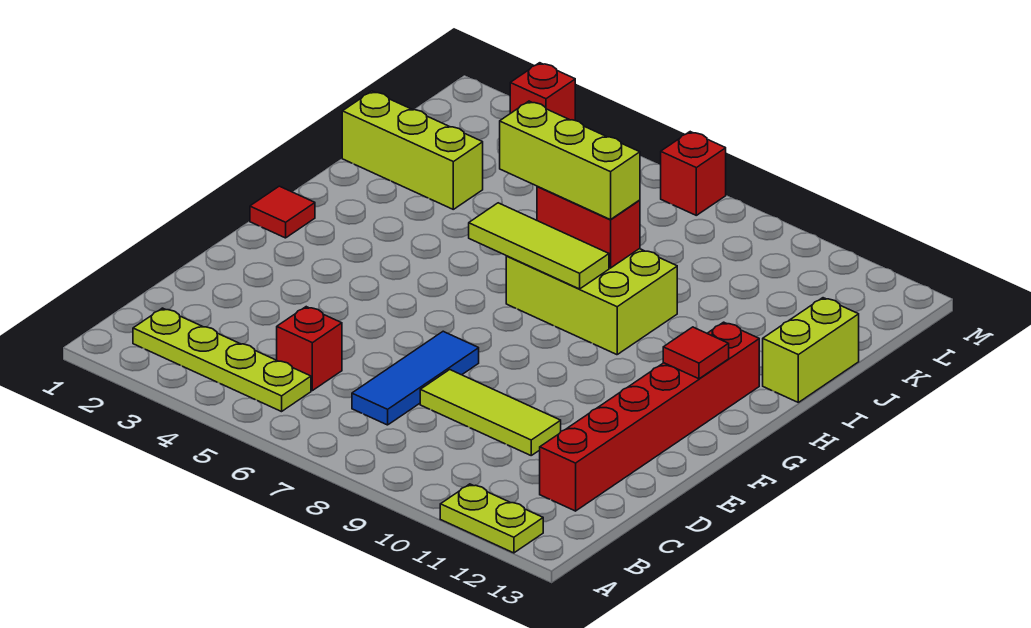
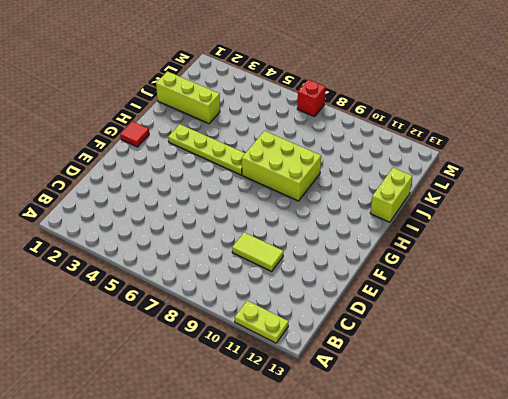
lime 1x2 tile [232,232,283,271] -> lime 1x3 tile [420,370,561,455]
lime 1x4 plate [168,124,245,175] -> lime 1x4 plate moved to [133,308,311,412]
none -> red 1x1 brick [277,307,342,391]
none -> blue 1x3 tile [352,331,479,425]
none -> red 1x6 brick [540,322,759,511]

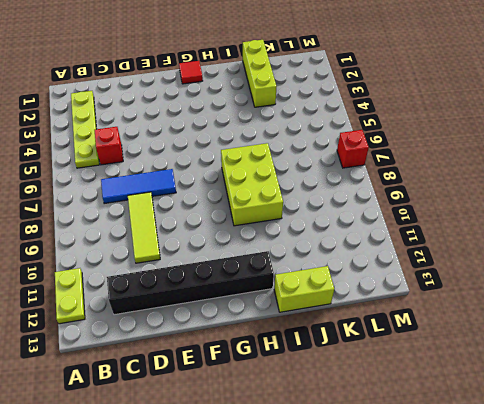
black 1x6 brick [107,251,274,315] -> red 1x6 brick [540,322,759,511]
none -> red 1x1 brick [510,63,575,120]
none -> red 1x1 tile [663,327,729,379]
none -> lime 1x3 tile [469,203,609,289]

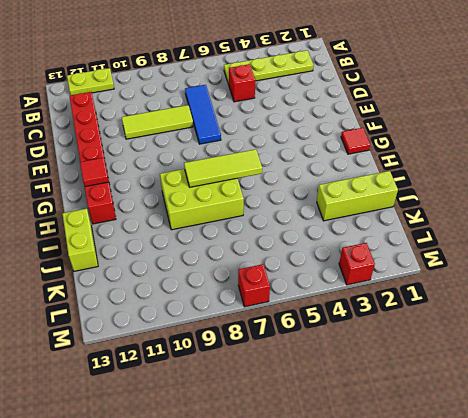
none -> red 1x2 brick [537,186,640,268]
none -> lime 1x3 brick [500,101,640,220]

